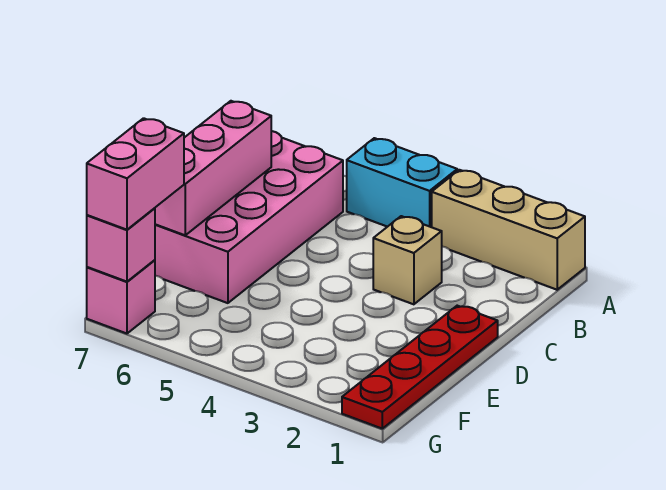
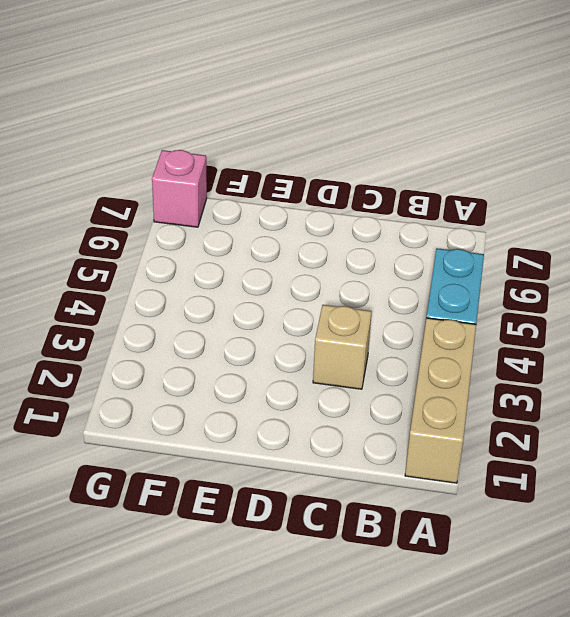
none -> pink 2x4 brick [155,131,343,303]
none -> red 1x4 plate [342,306,498,429]

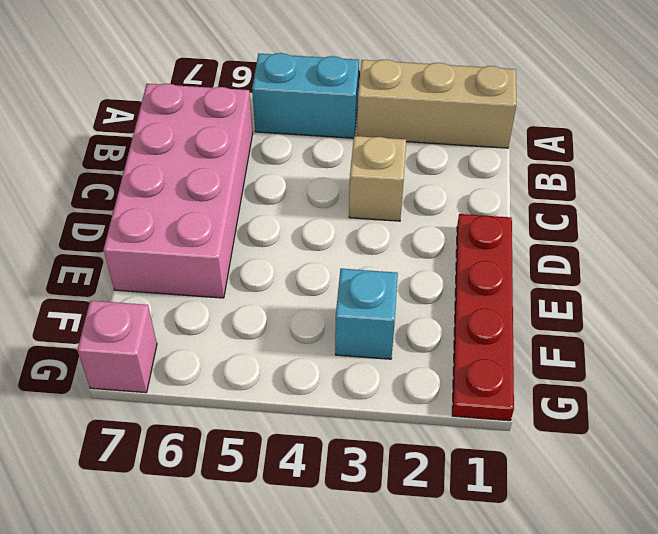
cyan 1x1 brick [335,269,398,359] -> none
none -> pink 1x3 brick [155,101,271,235]
none -> pink 1x1 brick [87,208,155,282]

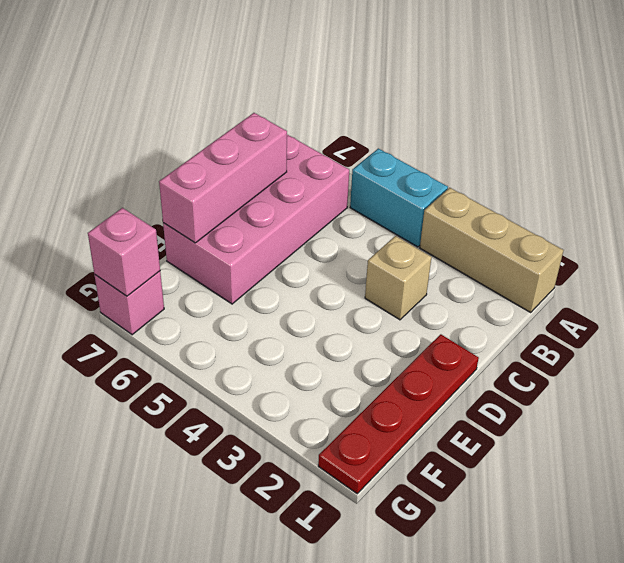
none -> pink 1x2 brick [87,118,184,230]

